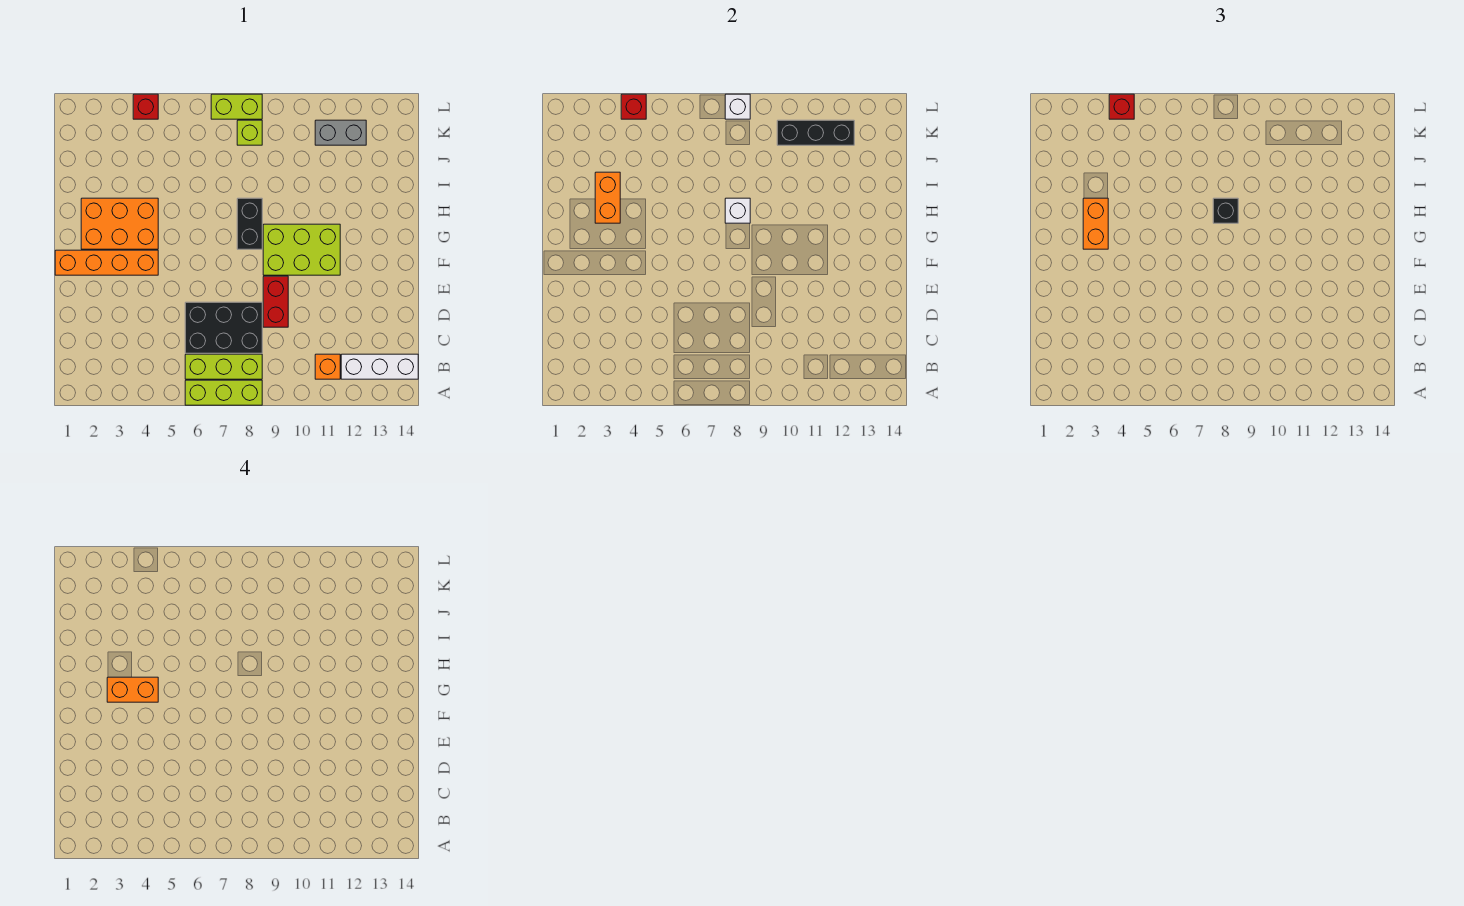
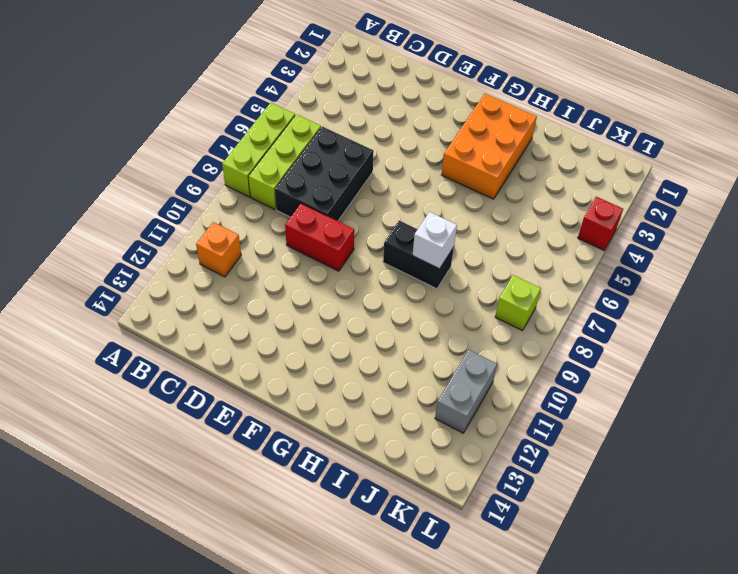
none -> white 1x3 brick [341,354,418,379]
none -> orange 1x4 brick [55,250,158,275]
none -> lime 2x3 brick [263,224,340,275]

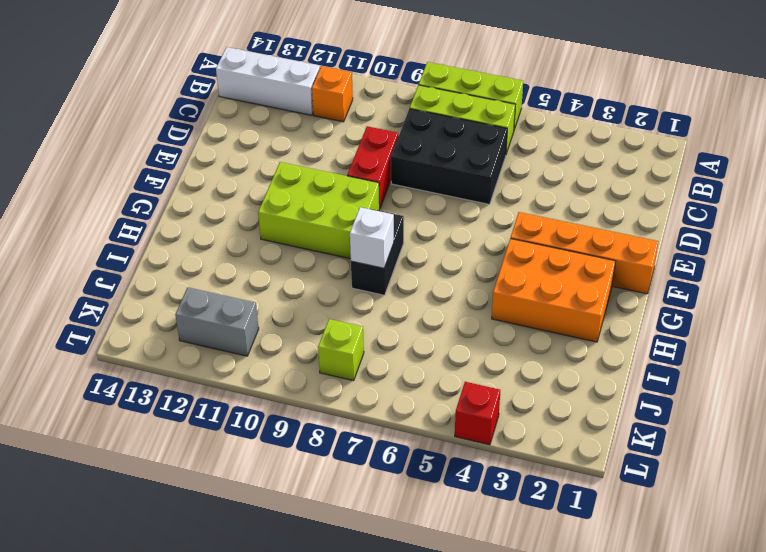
none -> lime 1x2 brick [211,94,262,119]
none -> orange 1x2 brick [595,172,620,223]
none -> black 1x3 brick [777,120,854,145]

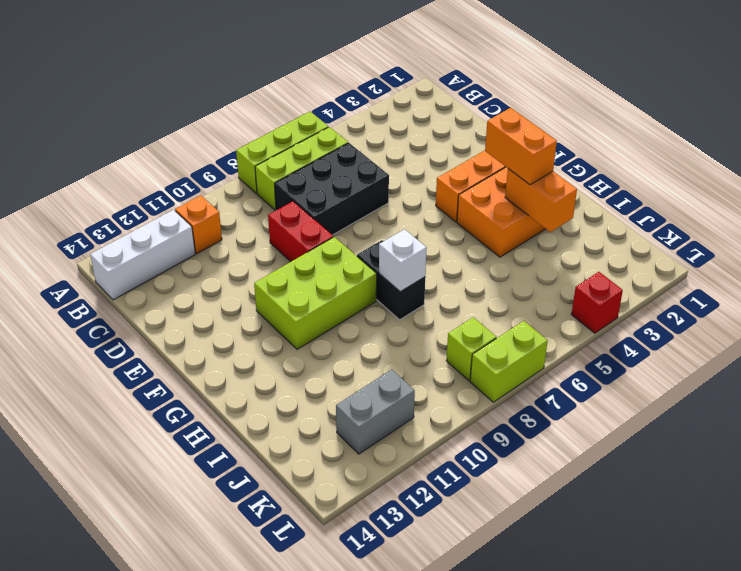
none -> black 1x3 brick [777,120,854,145]
none -> red 1x1 brick [621,94,646,119]
none -> white 1x1 brick [725,94,750,119]

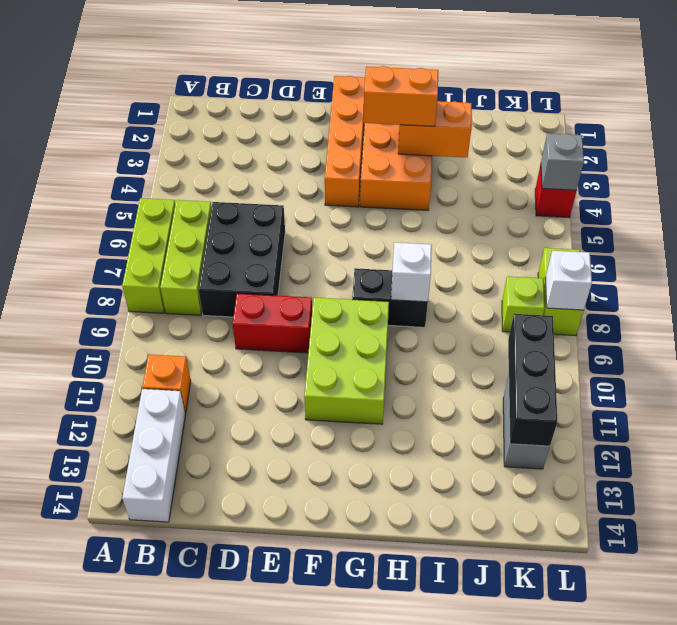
grey 1x1 brick [541,133,584,190] -> red 1x1 brick [621,94,646,119]
none -> black 1x1 brick [1213,198,1238,223]
none -> red 1x1 brick [1109,94,1134,119]
none -> orange 1x2 brick [107,677,158,702]

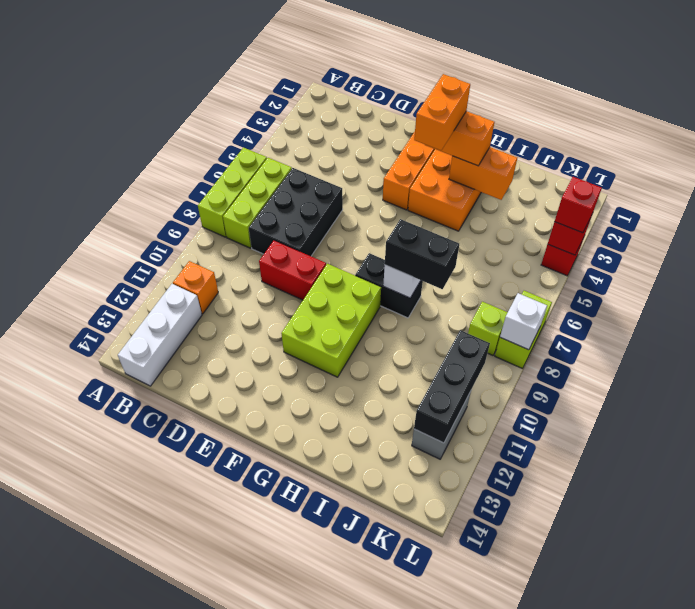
black 1x2 brick [385,219,459,289] -> black 1x1 brick [1213,198,1238,223]

